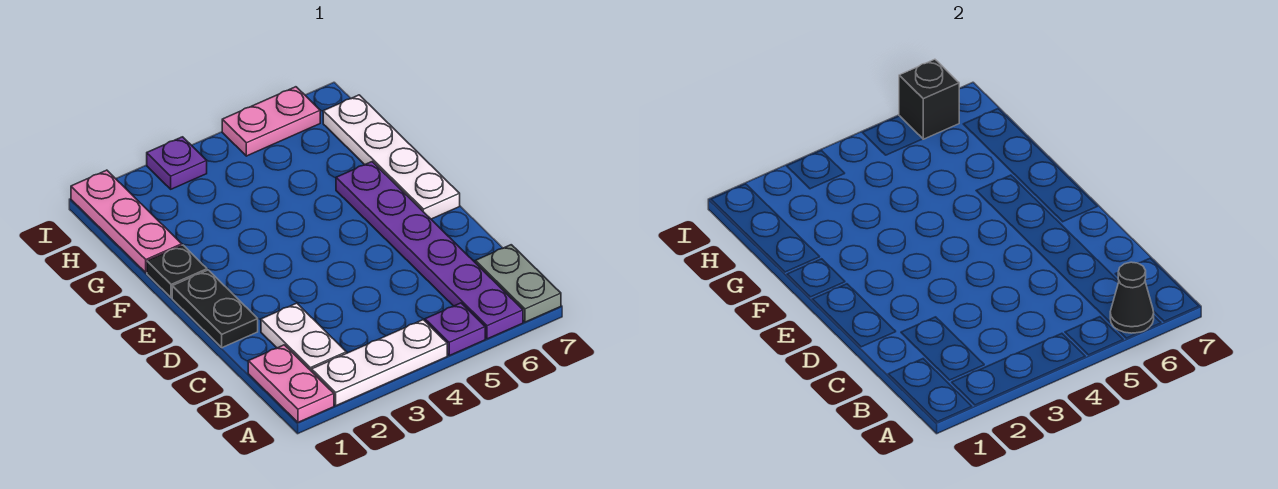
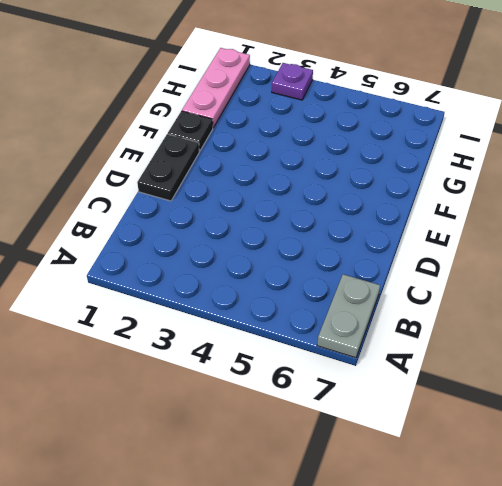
none -> pink 1x2 plate [248,345,334,422]
none -> white 1x3 plate [312,320,447,406]
none -> purple 1x1 plate [425,303,485,356]

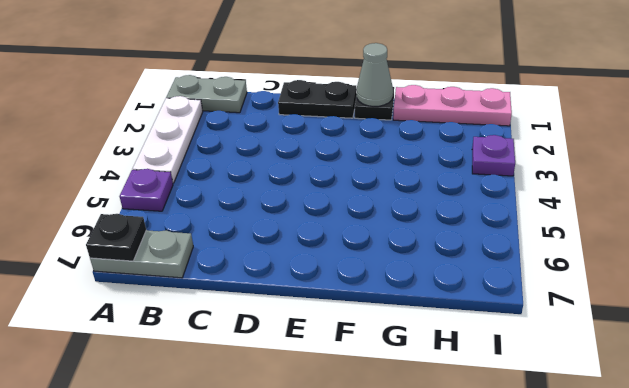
grey 1x2 plate [166,75,247,113] -> pink 1x2 plate [248,345,334,422]
black 1x1 plate [86,214,146,261] -> none
grey 1x1 cone [356,43,393,107] -> none
none -> purple 1x6 plate [336,162,523,339]
none -> white 1x2 plate [261,303,346,371]
none -> white 1x4 plate [323,95,460,219]

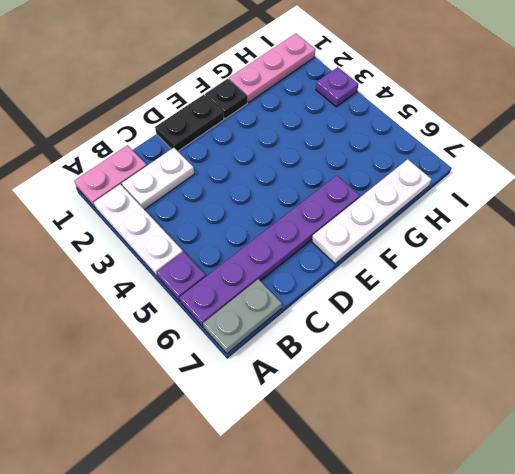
none -> pink 1x2 plate [222,87,320,156]
none -> black 1x1 cone [1110,262,1154,333]
none -> black 1x1 brick [899,59,959,139]

